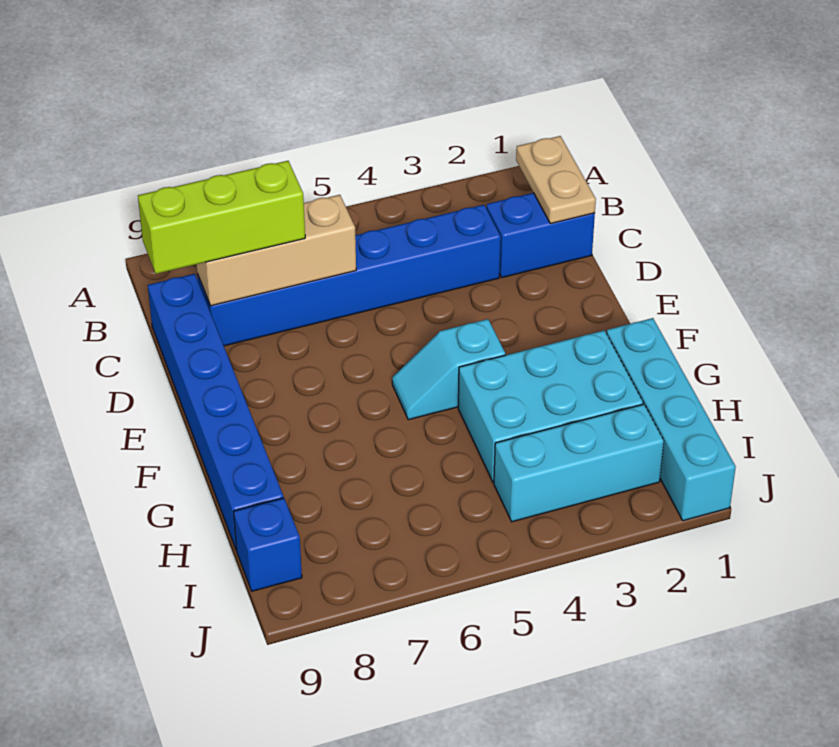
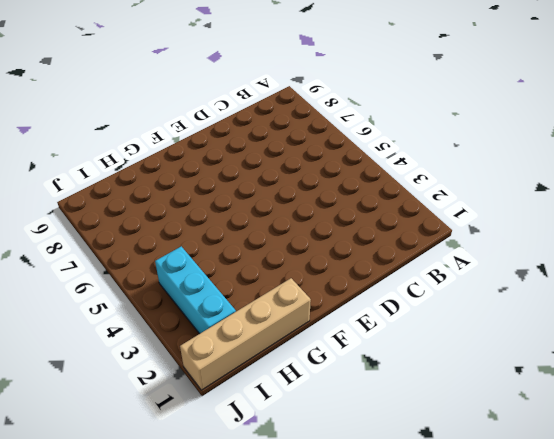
tan 1x4 brick [180,278,311,390] -> cyan 1x4 brick [607,318,736,521]
none -> blue 1x2 brick [486,193,595,278]
none -> blue 1x6 brick [197,205,501,346]

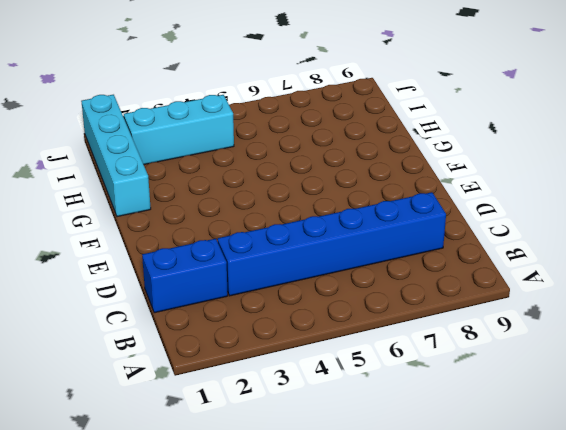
none -> blue 1x6 brick [148,274,284,550]
none -> cyan 1x2 slope [392,319,505,420]

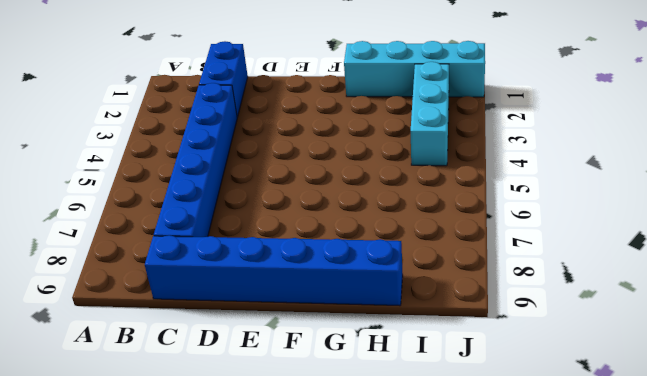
none -> cyan 1x2 slope [392,319,505,420]
none -> cyan 2x3 brick [458,330,643,483]

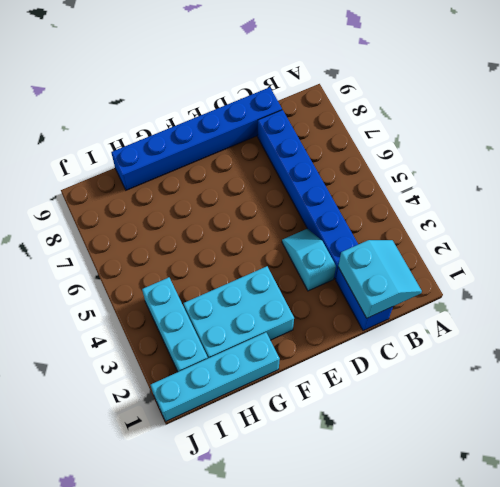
cyan 2x2 slope [338,240,422,318] -> tan 1x2 plate [516,136,596,224]
cyan 1x2 slope [282,229,336,291] -> cyan 1x2 slope moved to [392,319,505,420]
cyan 2x3 brick [183,266,294,358] -> cyan 2x3 brick turned to [458,330,643,483]
none -> blue 1x1 brick [233,498,302,591]
none -> tan 1x3 brick [197,195,356,306]

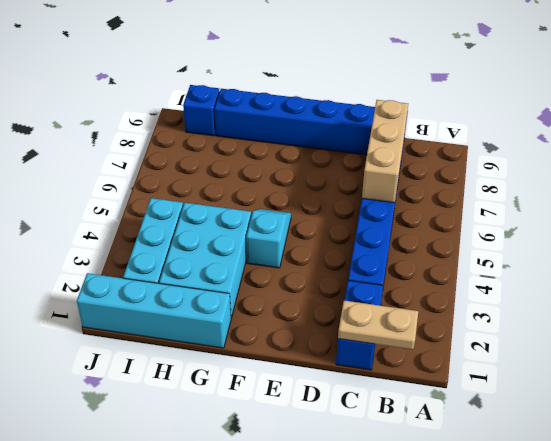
none -> lime 1x3 brick [138,161,305,274]

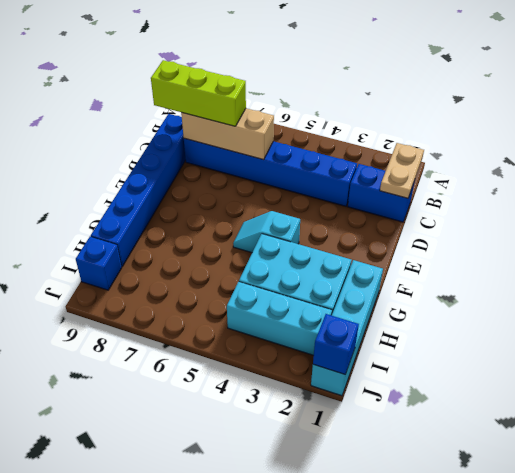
blue 1x1 brick [313,314,359,374] -> none

